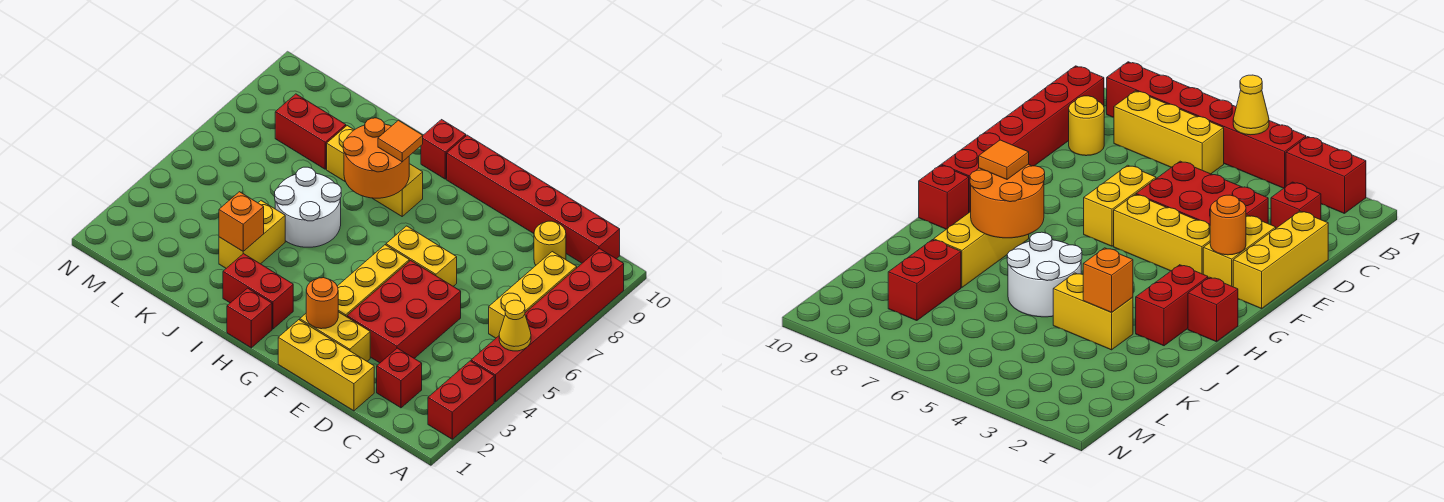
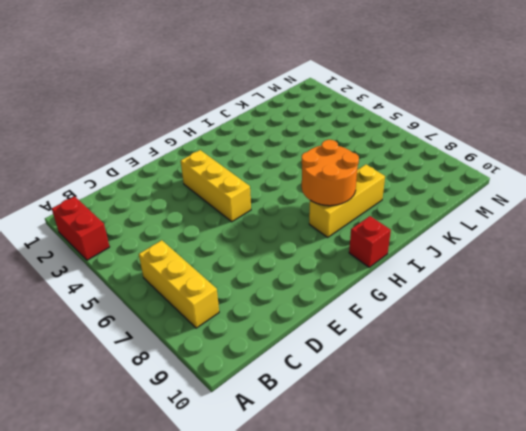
none -> red 1x6 brick [471,249,624,402]
none -> red 1x6 brick [447,135,620,263]
none -> red 1x1 brick [377,348,422,408]

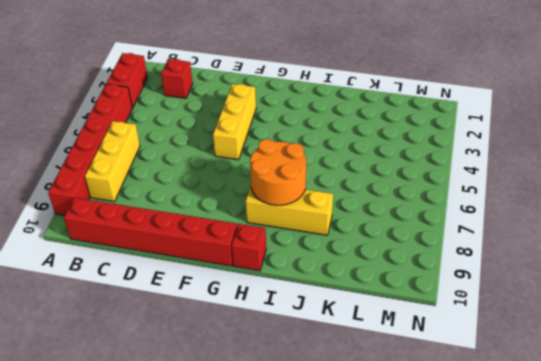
none -> yellow 1x1 round brick [534,221,566,265]
none -> yellow 1x3 brick [278,320,374,411]
none -> red 2x3 brick [347,260,461,363]

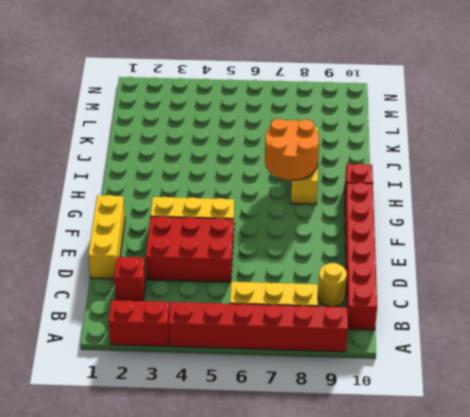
none -> yellow 1x2 brick [300,312,370,361]
none -> yellow 1x2 brick [386,226,457,286]
none -> red 1x1 brick [227,288,272,348]

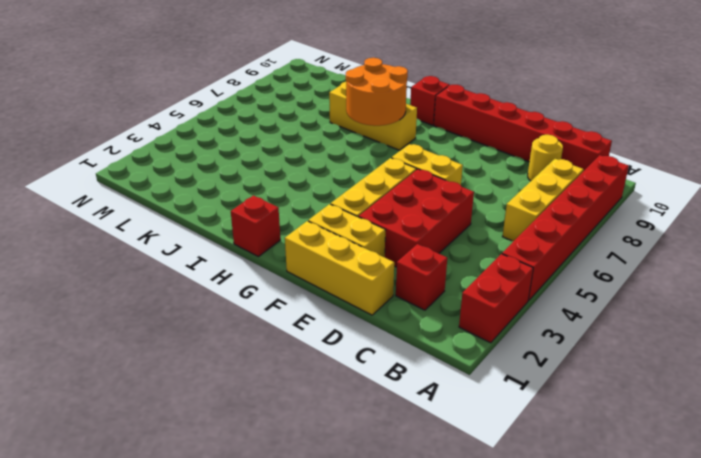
none -> red 1x2 brick [223,254,293,329]
none -> white 2x2 round brick [275,167,341,247]
none -> yellow 1x2 brick [219,201,285,268]

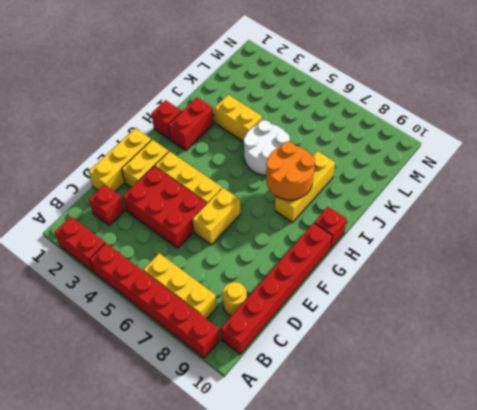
none -> red 1x2 brick [275,94,346,169]
none -> yellow 1x1 cone [499,300,531,351]
none -> orange 1x1 round brick [306,278,338,329]

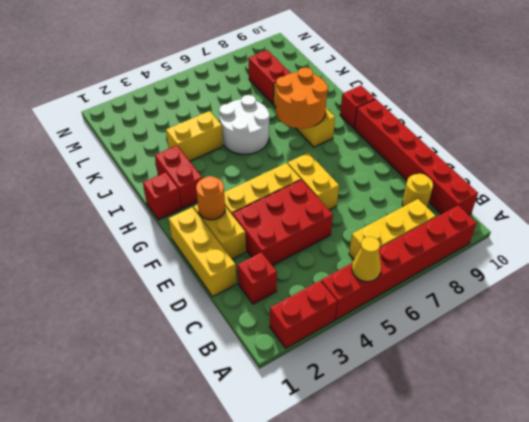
none -> orange 1x1 brick [219,192,264,251]
none -> orange 1x1 tile [378,120,423,162]

